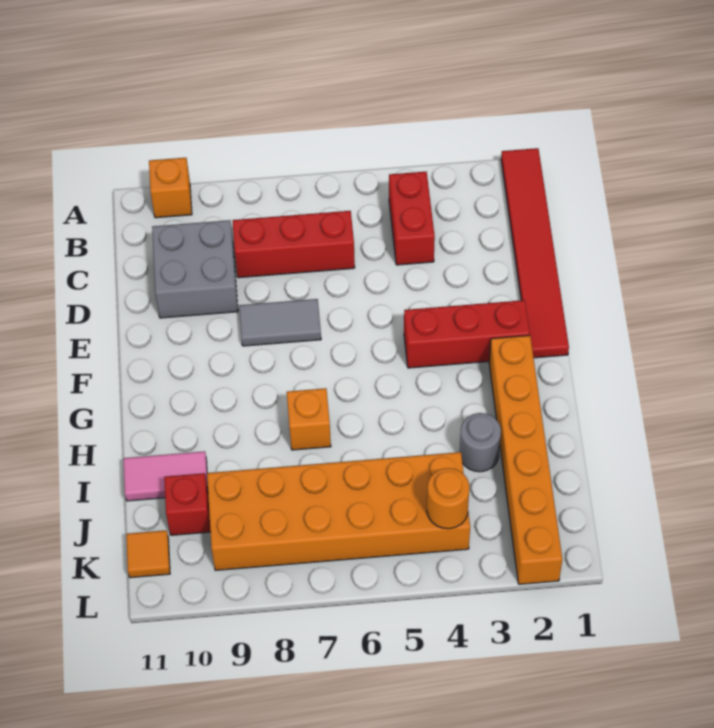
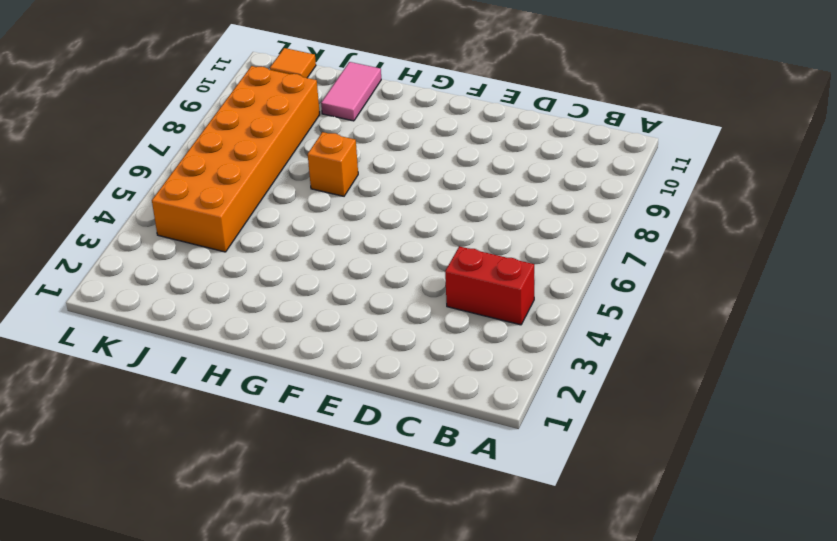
none -> red 1x6 tile [501,148,569,358]
none -> orange 1x1 brick [149,158,192,218]
none -> red 1x3 brick [233,211,355,278]

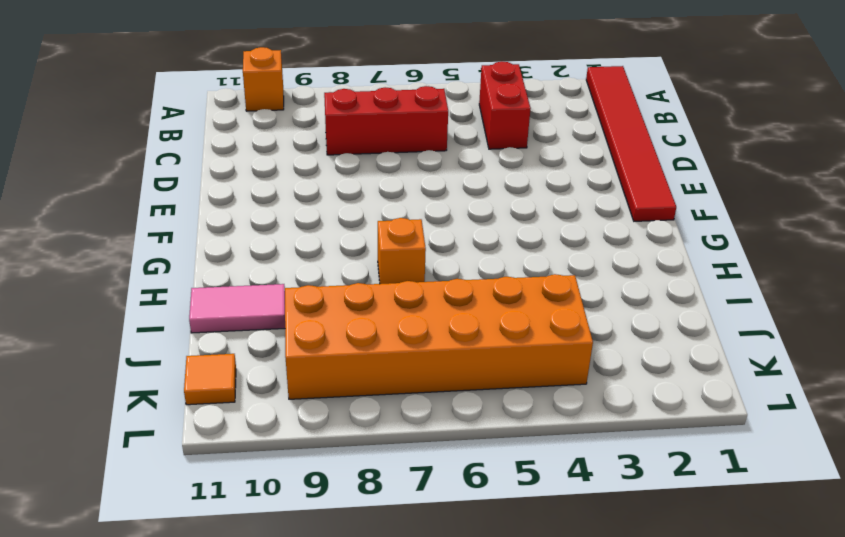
none -> grey 2x2 brick [152,220,238,318]
none -> grey 1x2 tile [239,299,321,346]
none -> red 1x3 brick [404,300,530,368]

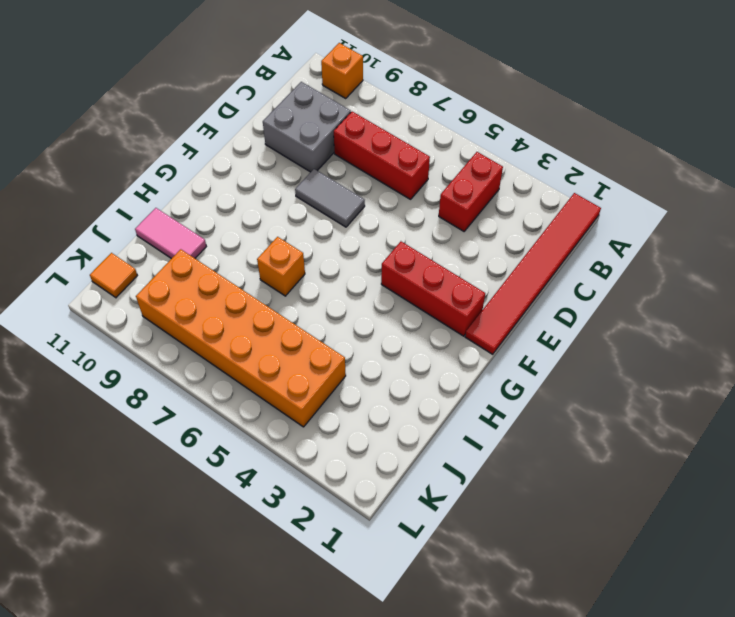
none -> orange 1x6 brick [489,335,562,584]
none -> grey 1x1 round brick [460,413,501,472]
none -> red 1x1 brick [164,473,211,535]

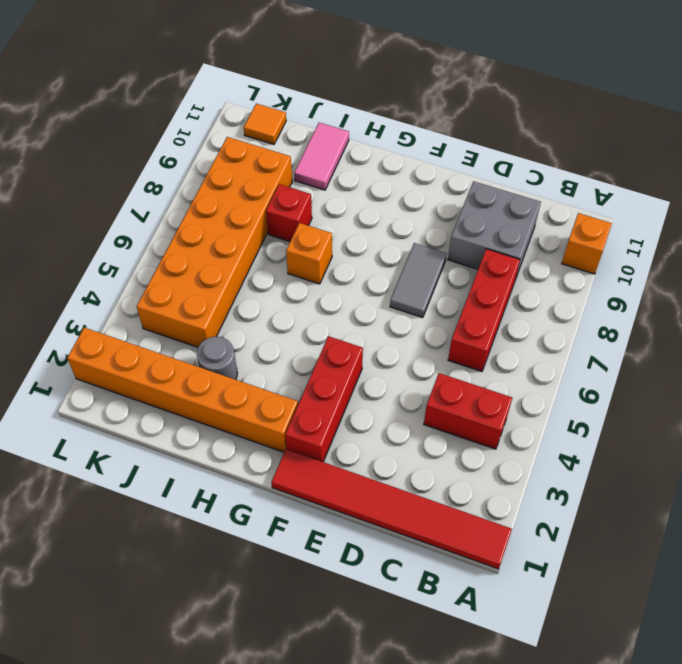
red 1x1 brick [266,184,312,242] -> red 1x1 brick moved to [164,473,211,535]
none -> orange 1x1 round brick [427,468,470,529]

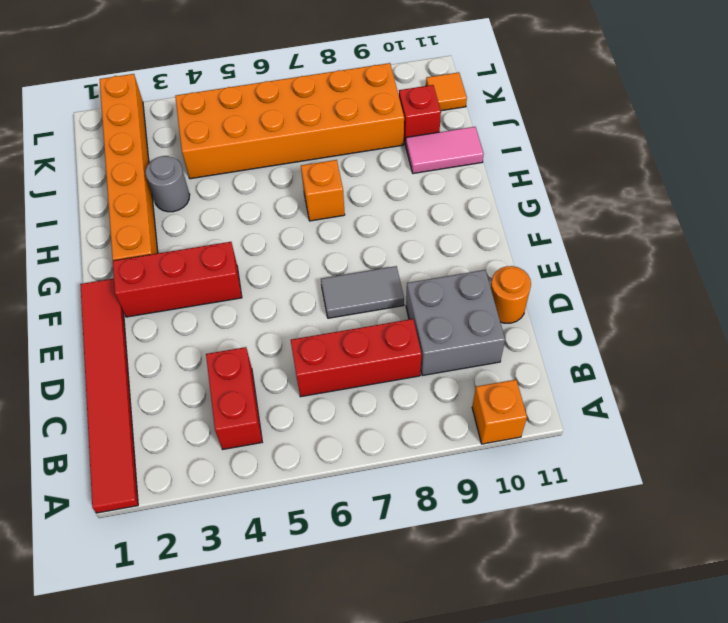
orange 1x1 round brick [491,266,531,323] -> orange 1x1 round brick moved to [427,468,470,529]

